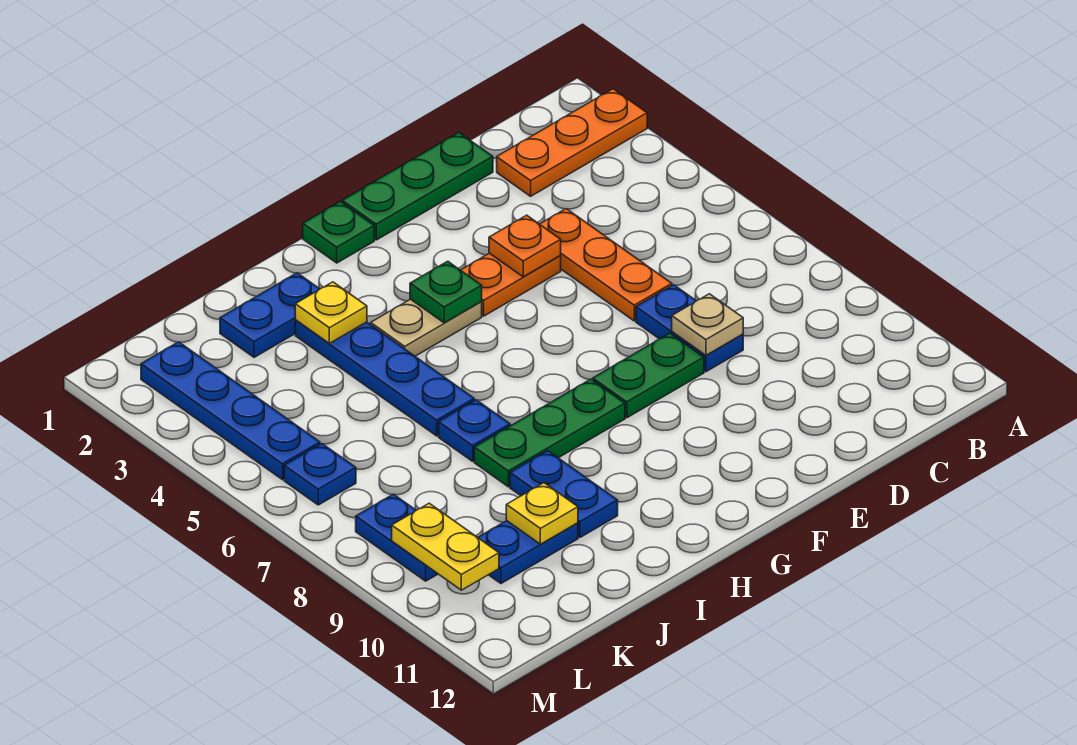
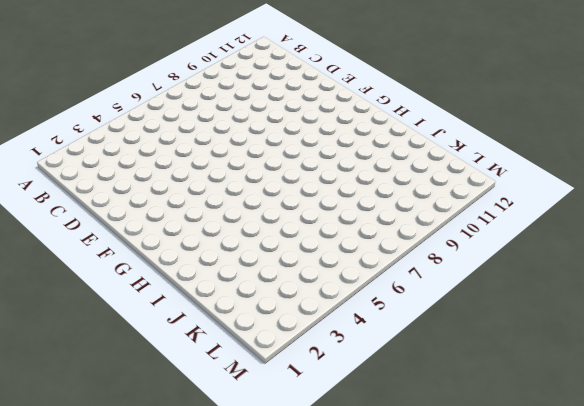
none -> orange 1x3 plate [497,89,647,196]
none -> green 1x3 plate [342,133,493,240]
none -> orange 1x3 plate [540,209,672,321]

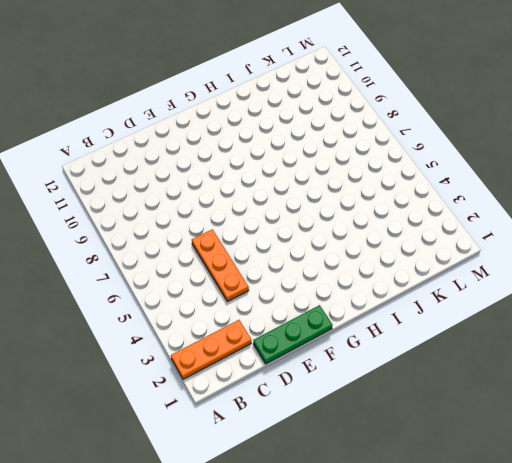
none -> blue 1x2 plate [636,285,743,372]
none -> orange 1x2 plate [461,253,561,316]
none -> green 1x2 plate [593,333,704,418]

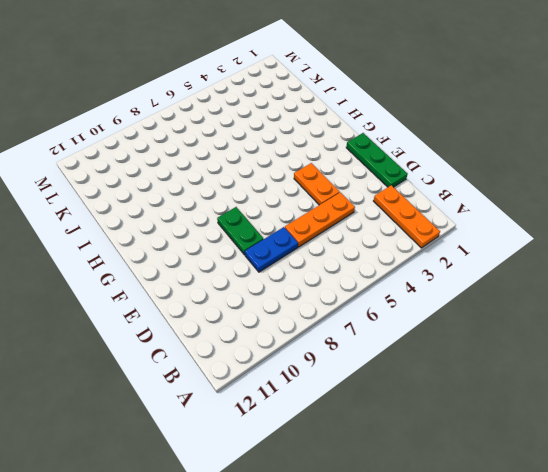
none -> green 1x1 plate [303,201,374,263]
none -> tan 1x2 plate [371,299,482,356]
none -> green 1x3 plate [474,379,625,487]

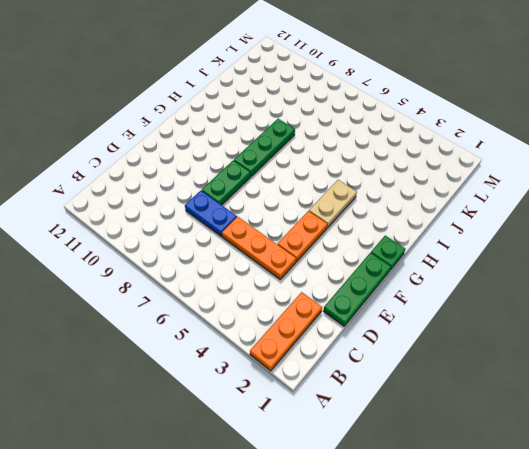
none -> blue 1x2 plate [220,273,319,357]
none -> blue 1x4 plate [295,320,474,436]
none -> blue 1x1 plate [439,400,510,461]

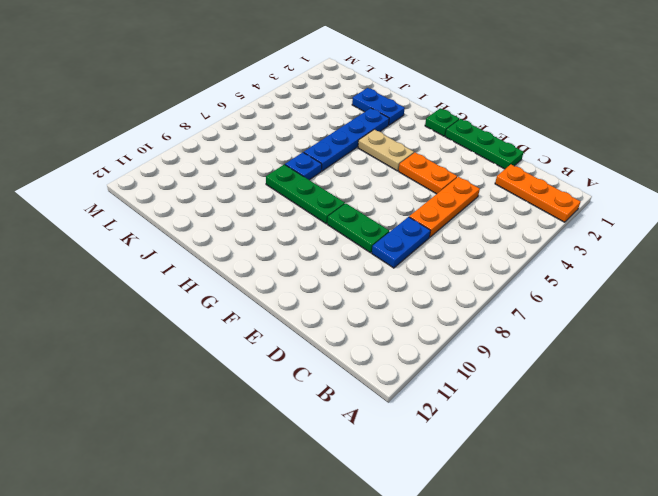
none -> blue 1x2 plate [510,451,618,537]
none -> blue 1x2 plate [478,521,578,584]
none -> blue 1x4 plate [141,342,320,480]

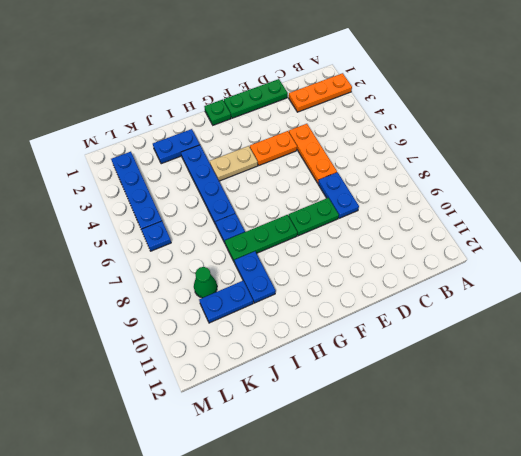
green 1x1 cone [194,267,217,298] -> none
none -> blue 1x2 plate [356,494,438,581]
none -> tan 1x1 plate [672,294,743,355]
none -> orange 1x1 plate [489,215,561,277]

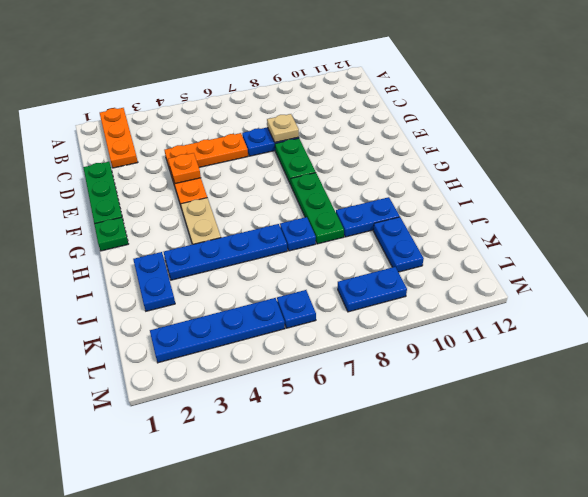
none -> green 1x1 plate [410,261,482,323]
none -> yellow 1x1 plate [295,282,367,343]
none -> yellow 1x1 plate [506,483,578,544]

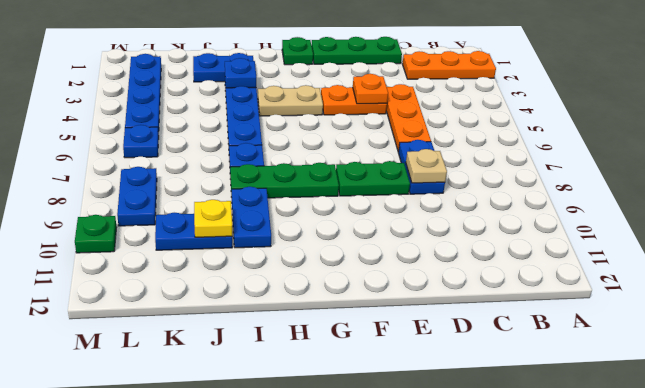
blue 1x1 plate [225,58,256,88] -> yellow 1x1 plate [295,282,367,343]
green 1x1 plate [75,215,117,253] -> green 1x1 plate moved to [410,261,482,323]
none -> yellow 1x2 plate [392,503,499,590]

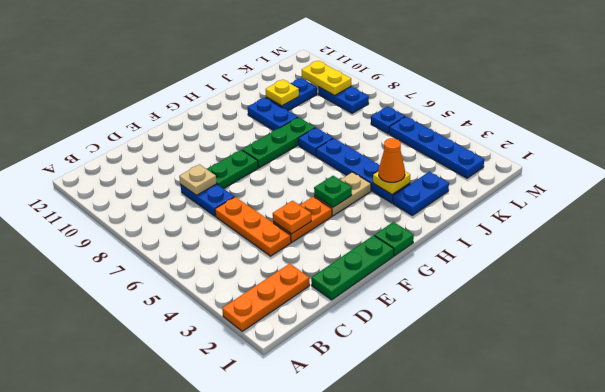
orange 1x1 cone [379,138,405,182] -> none

